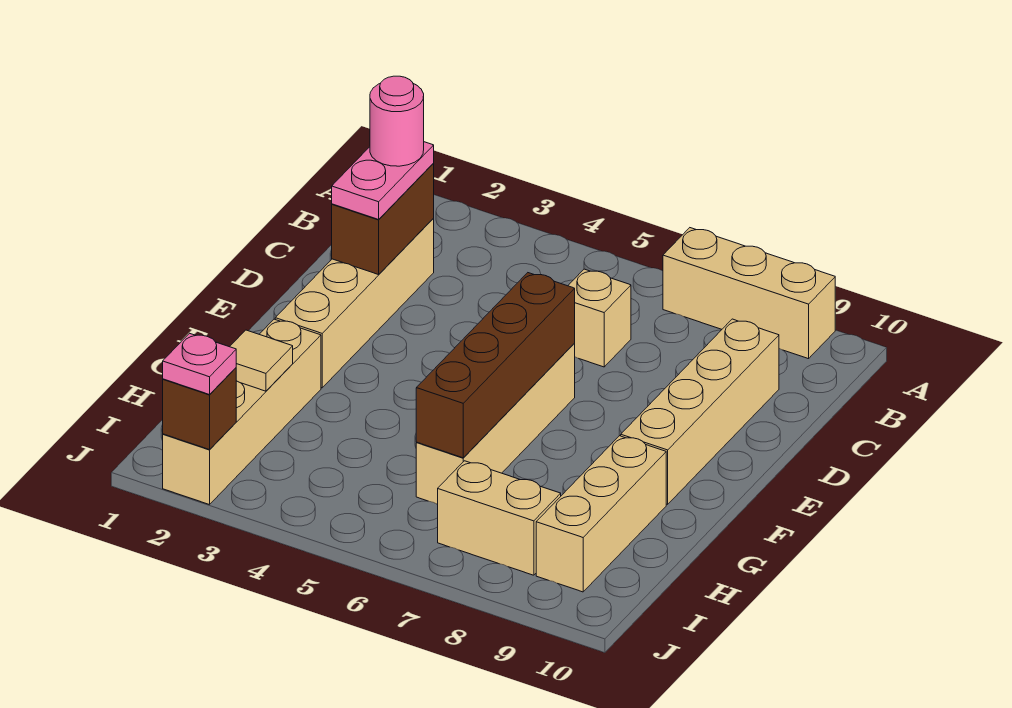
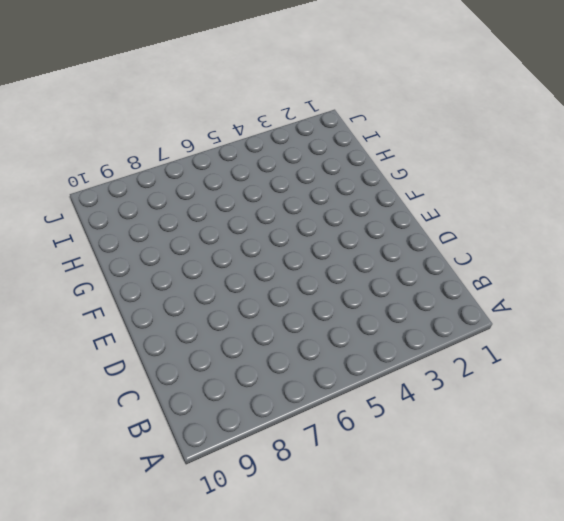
none -> tan 1x3 brick [663,228,835,359]
none -> tan 1x4 brick [275,219,434,388]
none -> tan 1x1 brick [568,269,631,367]

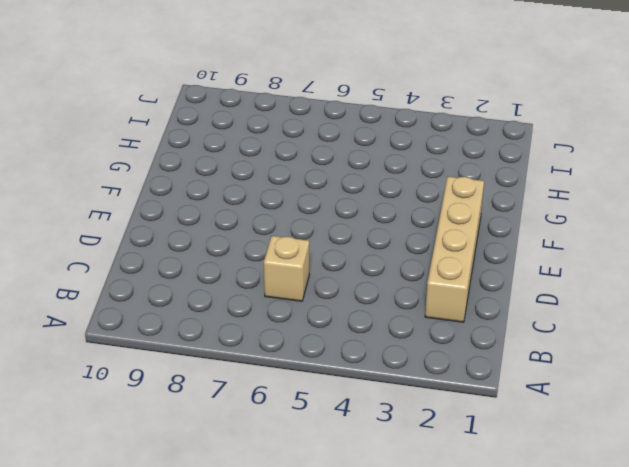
none -> tan 1x3 brick [663,228,835,359]
none -> tan 1x4 brick [621,319,779,504]
none -> tan 1x4 brick [416,344,575,504]

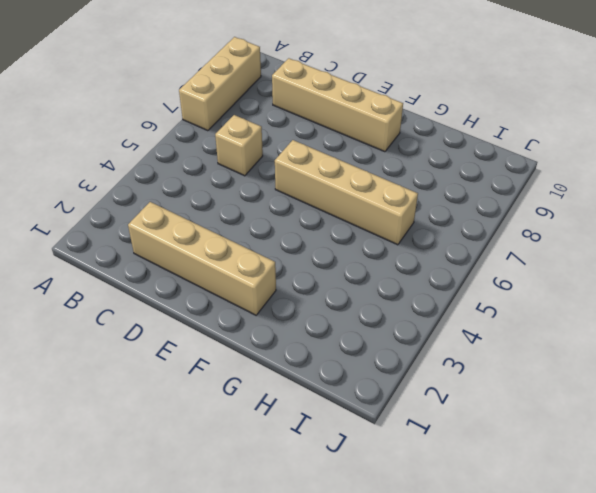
none -> tan 1x4 brick [163,319,321,505]
none -> tan 1x3 brick [536,436,666,592]
none -> tan 1x2 brick [438,461,561,575]

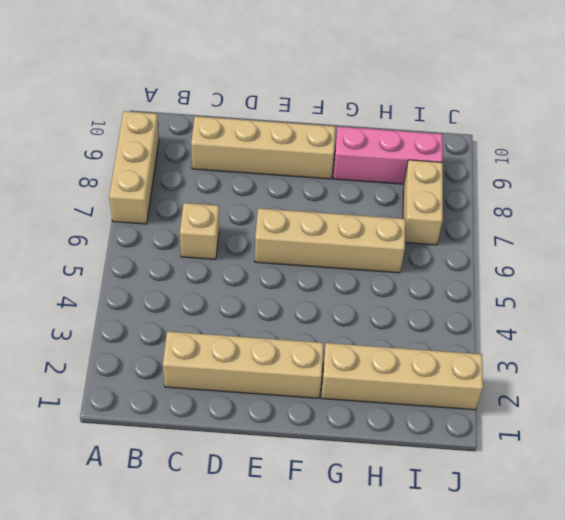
pink 1x3 brick [333,127,443,184] -> tan 1x3 brick [536,436,666,592]
none -> brown 1x2 brick [332,164,434,275]
none -> brown 1x4 brick [416,273,575,458]
none -> tan 1x1 tile [230,330,293,391]

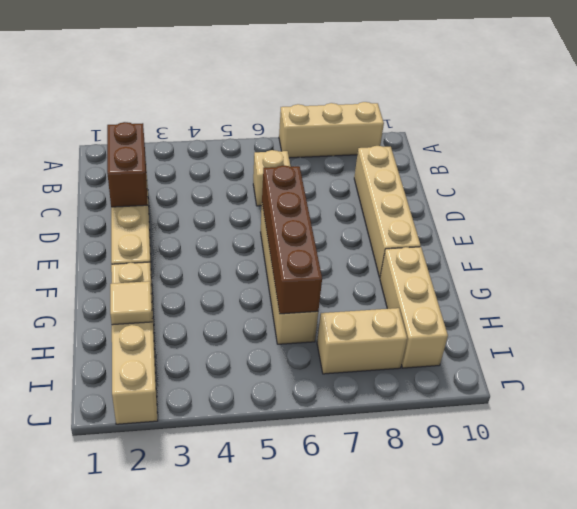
none -> brown 1x1 brick [163,368,236,450]
none -> pink 1x2 plate [332,142,434,220]
none -> pink 1x1 plate [163,333,236,395]

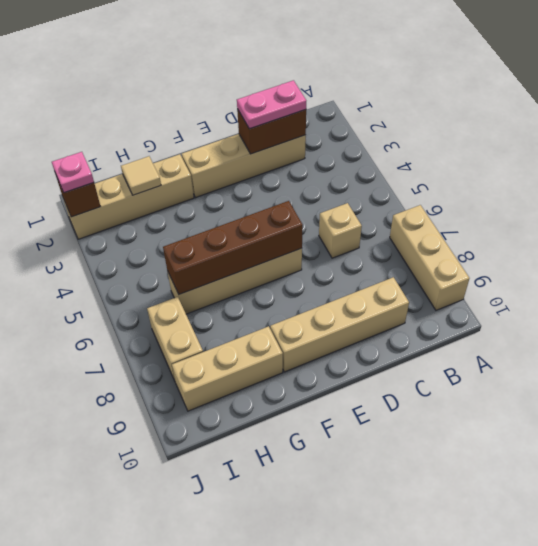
none -> pink 1x1 round brick [370,76,424,166]

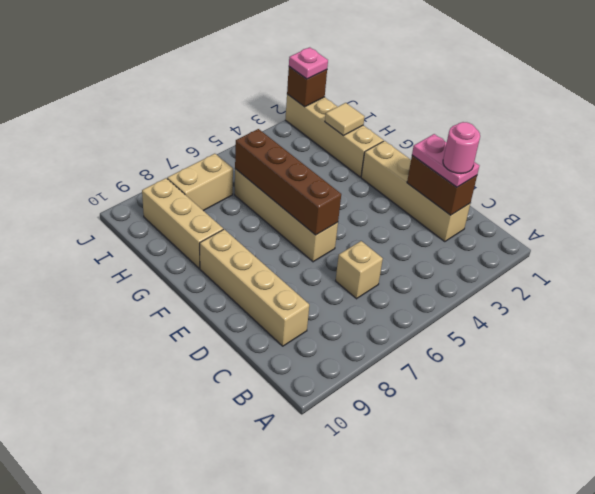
none -> tan 1x3 brick [663,228,835,359]

